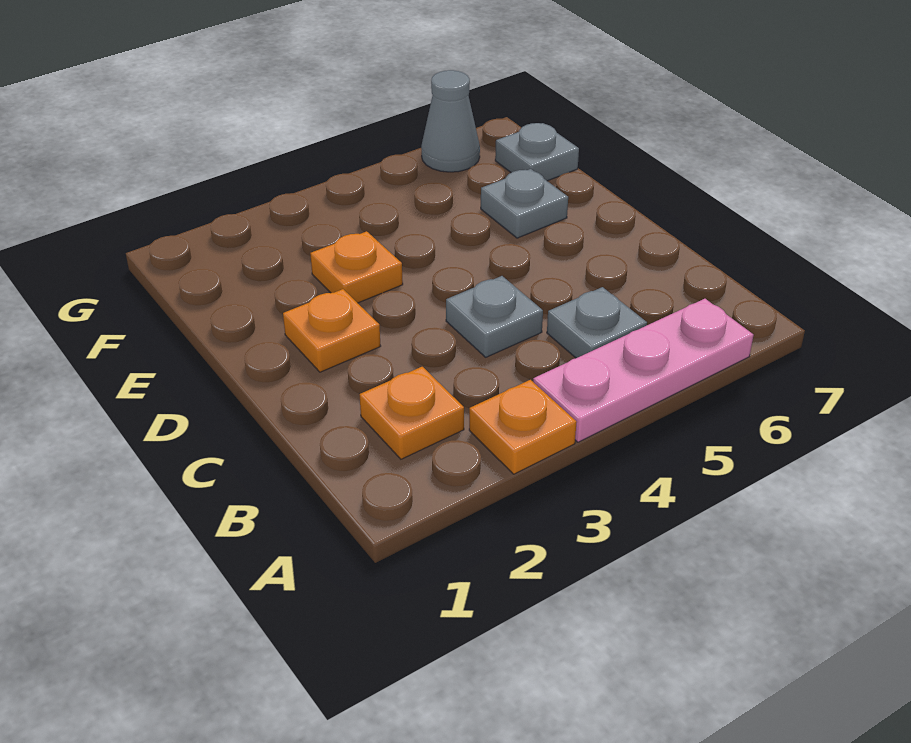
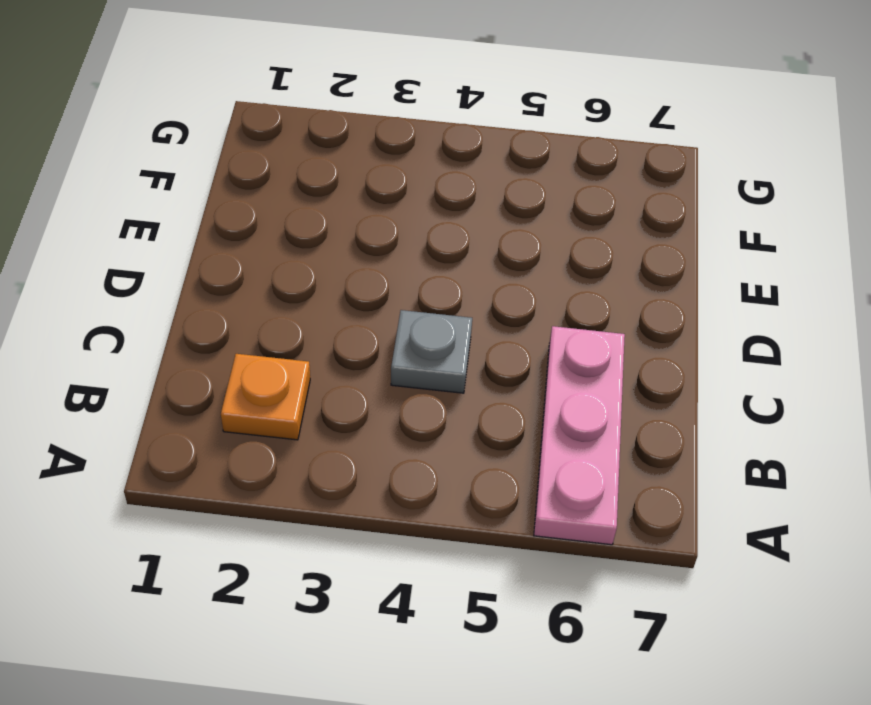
pink 1x3 plate [534,326,625,545] -> pink 1x3 plate turned to [533,299,754,442]
none -> orange 1x1 plate [469,380,577,474]
none -> grey 1x1 plate [547,287,647,358]

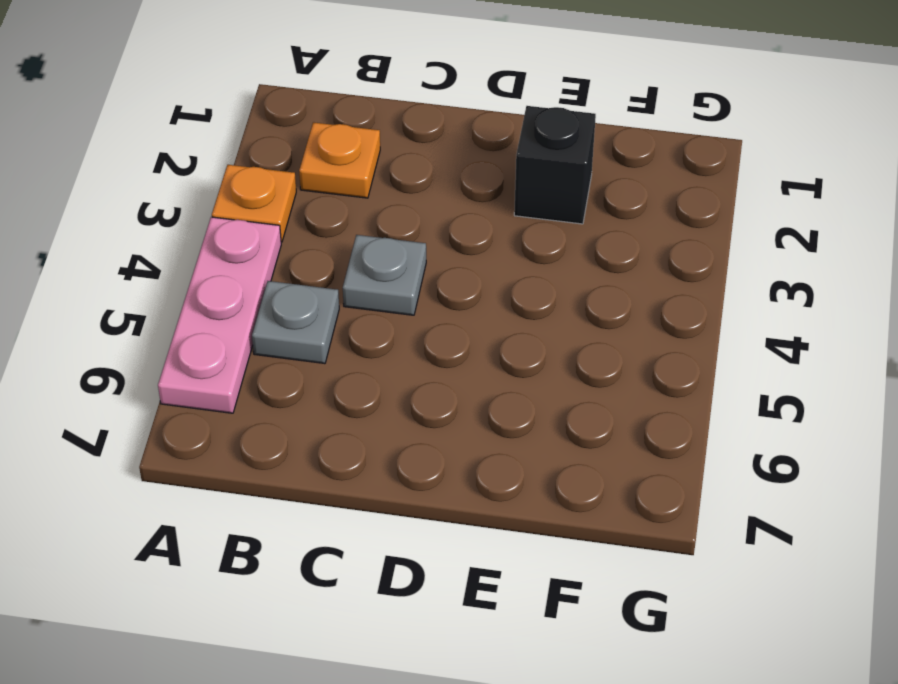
black 1x1 brick [514,106,596,224] -> none
none -> orange 1x1 plate [283,289,380,372]
none -> orange 1x1 plate [310,231,403,303]

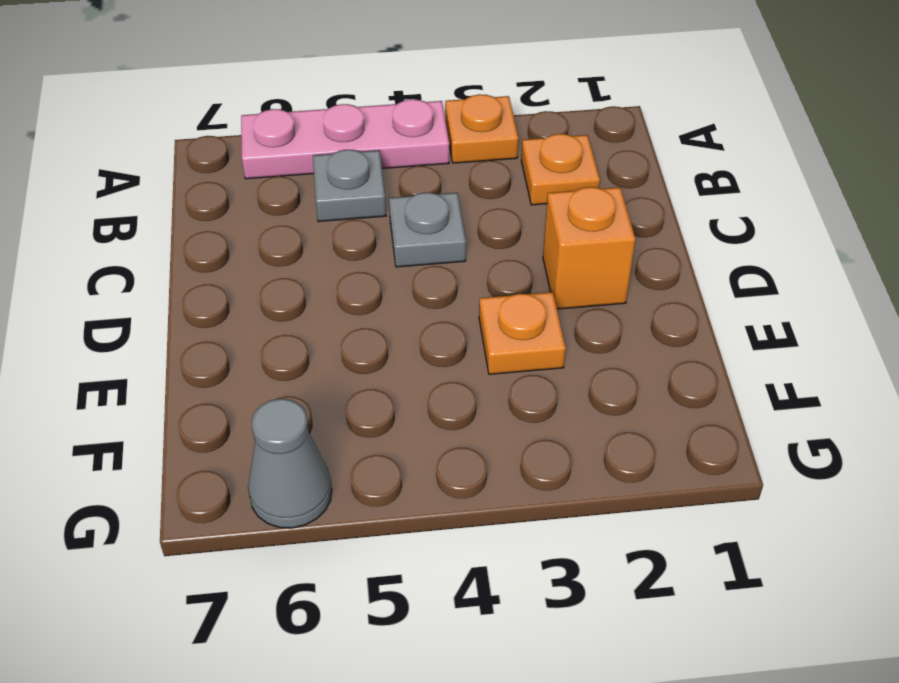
orange 1x1 brick [543,187,635,309] -> orange 1x1 plate [283,289,380,372]
none -> grey 1x1 plate [481,169,568,238]
none -> grey 1x1 plate [495,123,579,181]

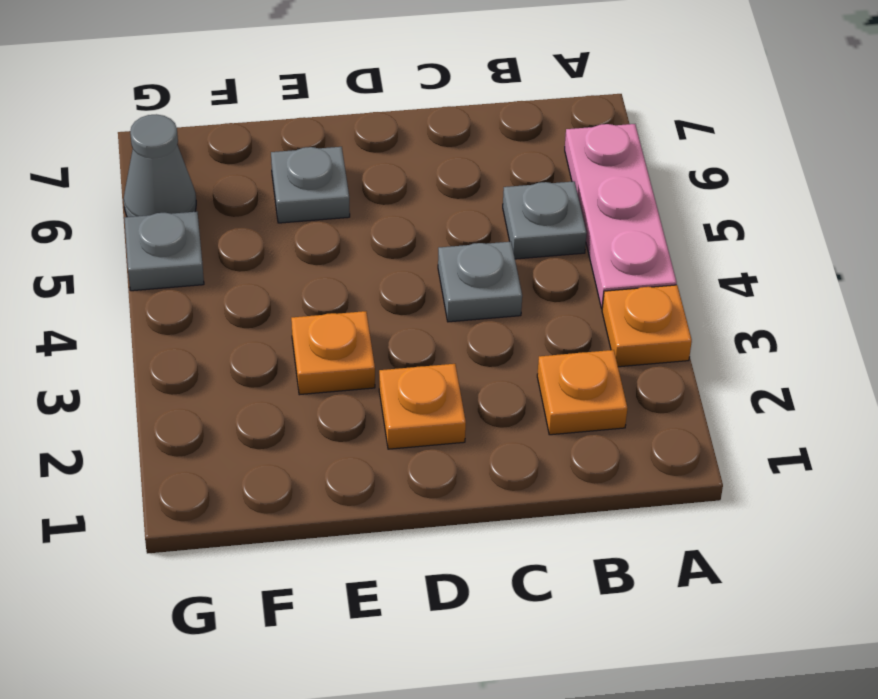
grey 1x1 plate [124,212,204,291] -> grey 1x1 plate moved to [495,123,579,181]

